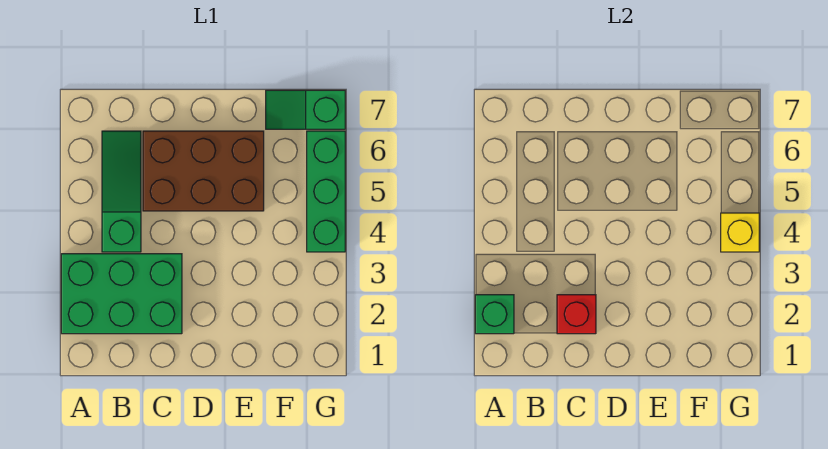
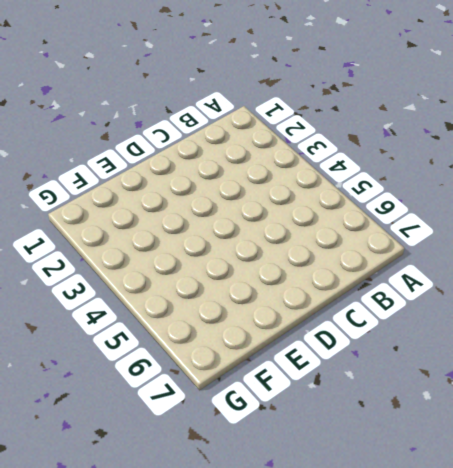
none -> green 2x3 brick [61,254,182,334]
none -> green 1x3 slope [102,131,141,252]

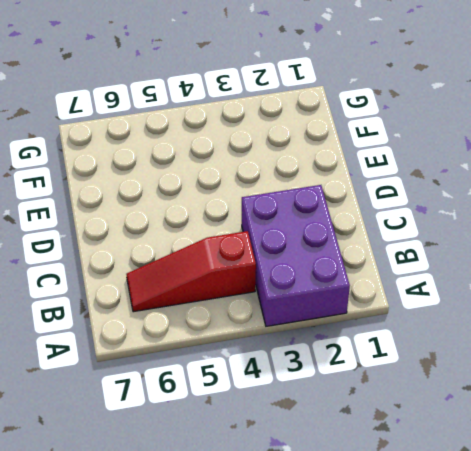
purple 2x3 brick [242,185,350,326] -> green 2x3 brick [61,254,182,334]
red 1x3 slope [126,231,256,312] -> green 1x3 slope [102,131,141,252]
none -> brown 2x3 brick [143,131,264,211]
none -> green 1x2 slope [266,90,345,129]

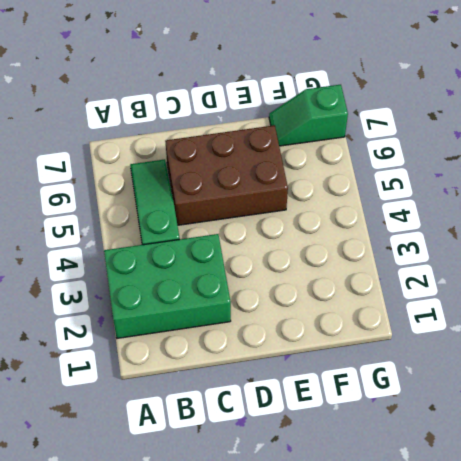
none -> green 1x3 brick [307,131,345,252]
none -> green 1x1 brick [475,295,514,334]

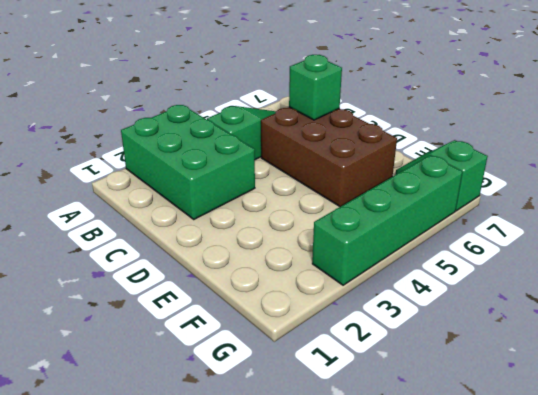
green 1x1 brick [289,55,342,120] -> green 1x1 brick moved to [475,295,514,334]
green 1x4 brick [312,155,462,285] -> green 1x3 brick [307,131,345,252]
none -> red 1x1 brick [557,295,596,334]
none -> yellow 1x1 brick [721,213,759,252]

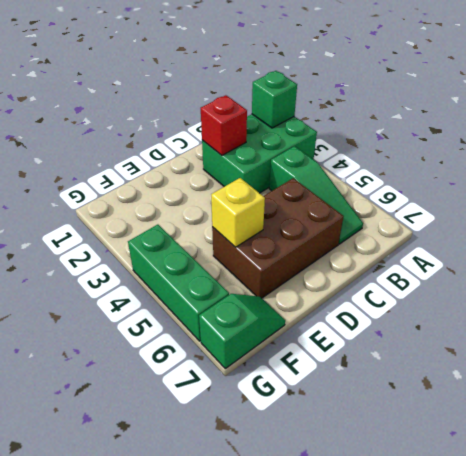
yellow 1x1 brick [211,178,265,247] -> yellow 1x1 brick moved to [721,213,759,252]

